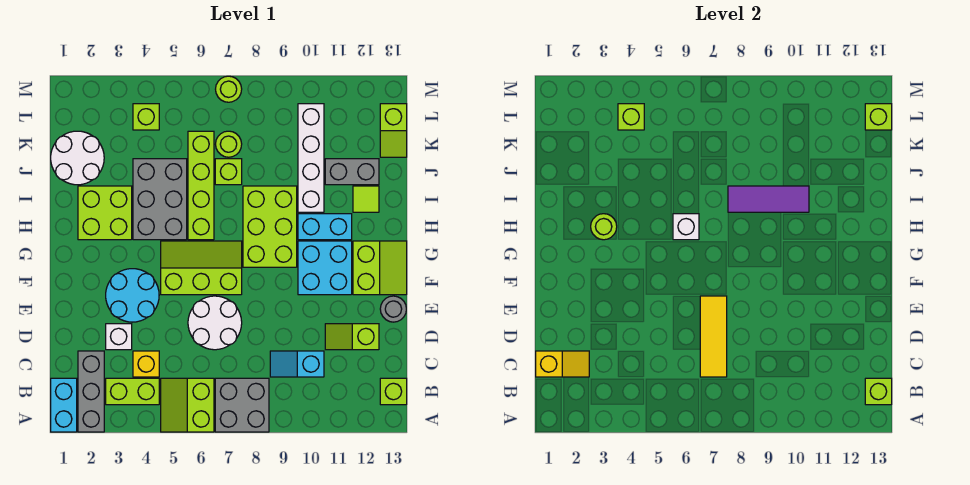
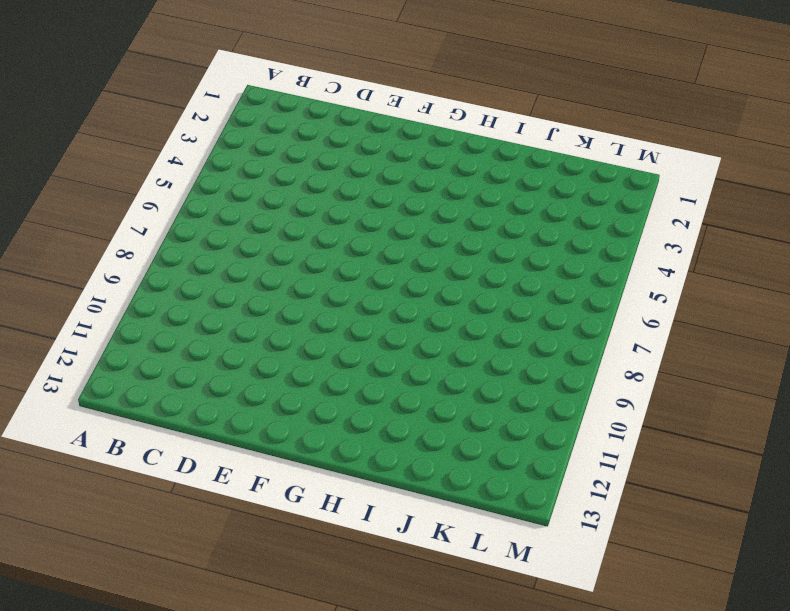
none -> cyan 1x2 brick [51,378,77,432]
none -> grey 1x3 brick [78,351,104,432]
none -> lime 2x2 slope [161,378,214,432]
none -> grey 2x2 brick [215,378,269,432]

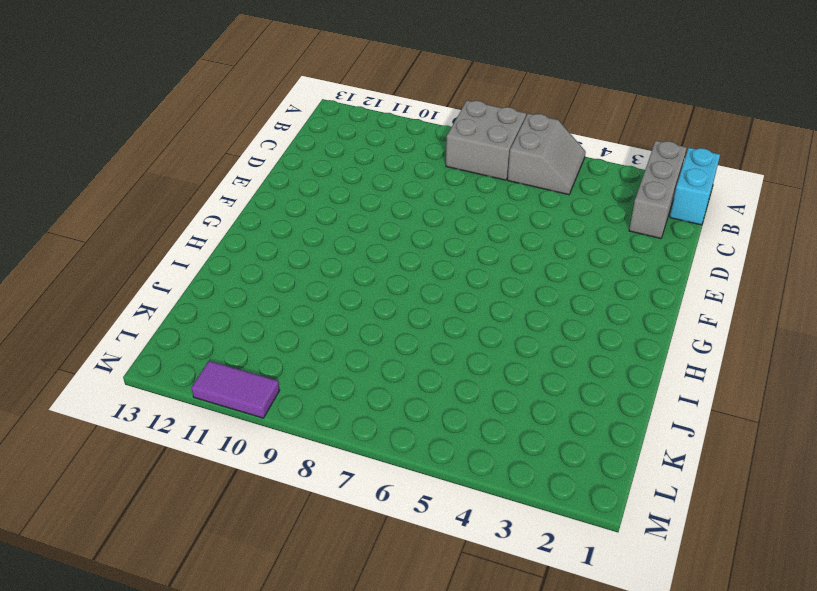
grey 2x2 slope [508,113,586,195] -> lime 2x2 slope [161,378,214,432]
purple 1x2 tile [192,361,280,418] -> none
none -> lime 1x2 brick [106,378,159,405]
none -> lime 1x1 brick [380,378,407,405]
none -> yellow 1x1 brick [133,351,159,377]
none -> cyan 1x2 slope [270,351,324,377]

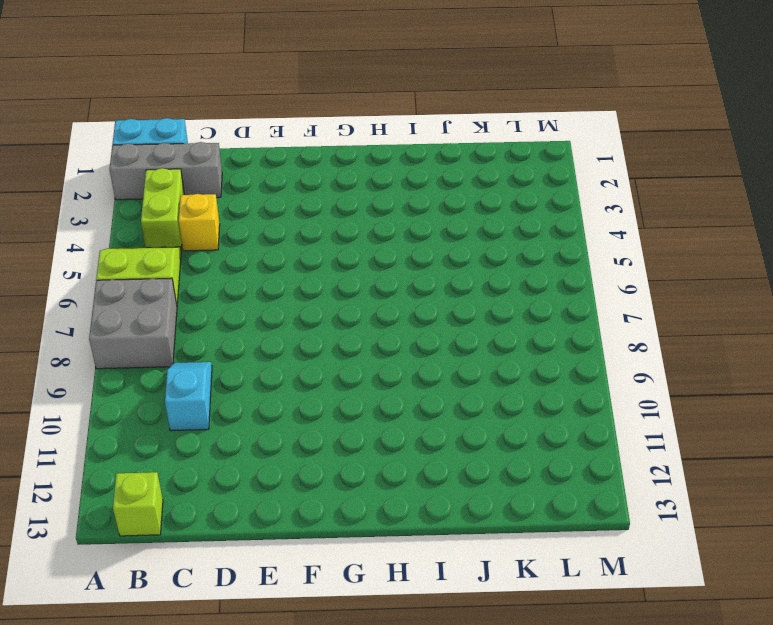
none -> white 1x1 brick [106,324,132,350]
none -> white 2x2 round brick [188,296,242,350]
none -> lime 1x2 slope [325,324,379,350]
none -> cyan 2x2 round brick [106,269,159,322]

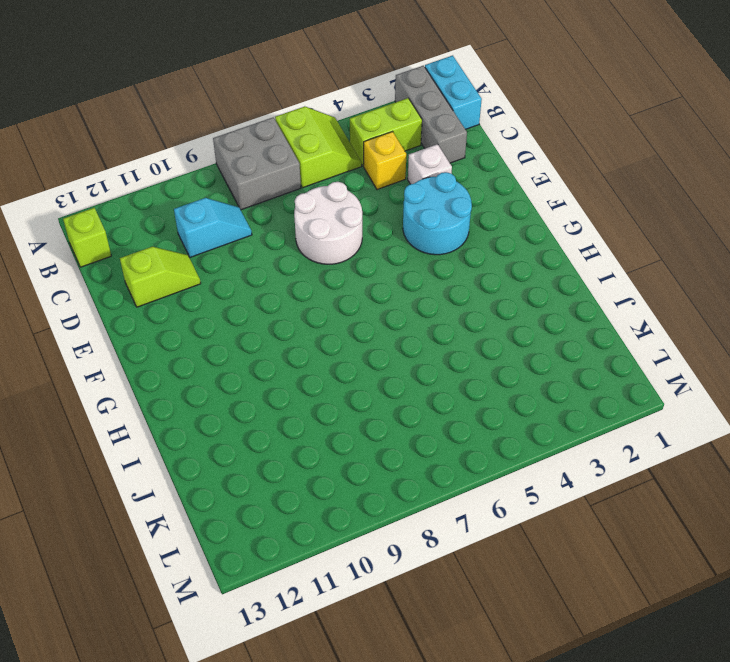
none -> grey 1x1 round brick [380,296,406,322]
none -> lime 2x3 slope [161,241,242,295]
none -> cyan 2x2 brick [298,241,352,295]
none -> lime 2x2 slope [353,241,407,295]

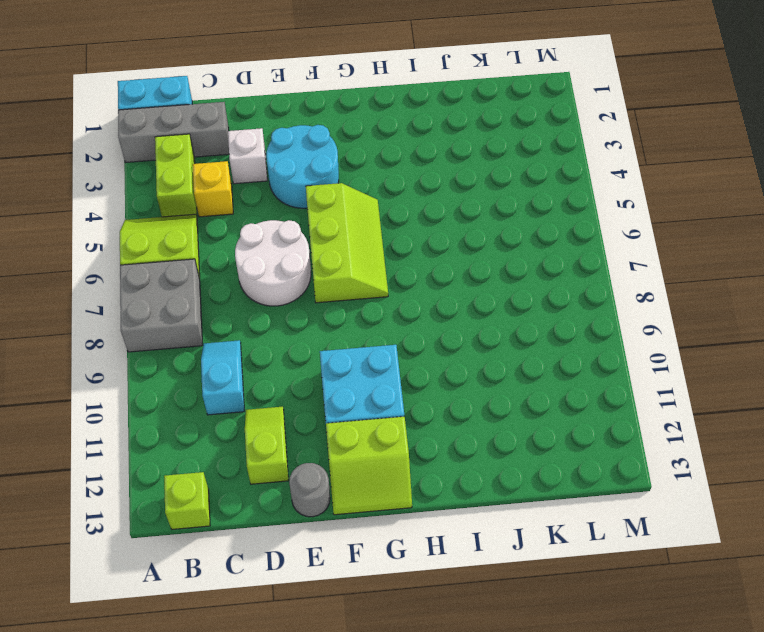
none -> lime 2x3 brick [243,186,297,267]
none -> lime 2x2 brick [78,186,132,240]
none -> grey 2x3 brick [133,159,187,240]
none -> lime 1x4 brick [188,131,214,240]

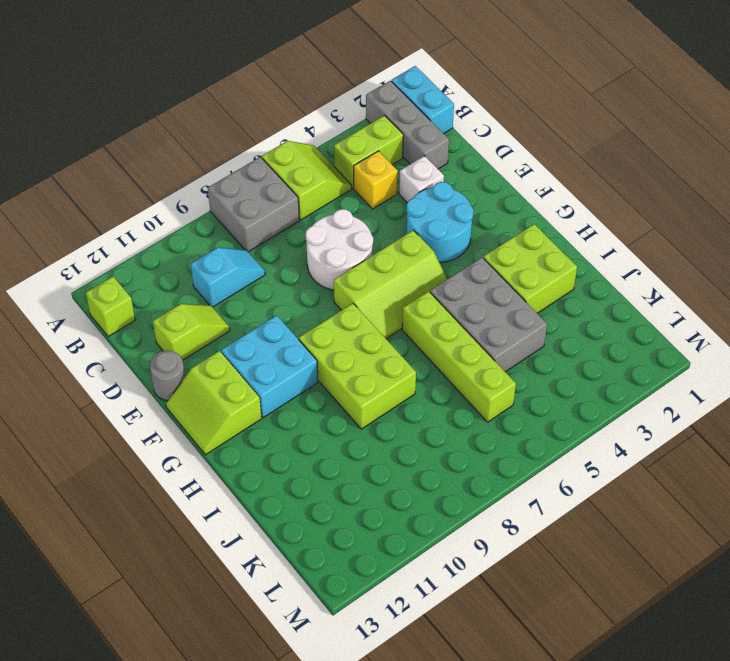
none -> cyan 1x2 brick [298,214,352,240]
none -> white 1x4 brick [298,104,324,212]
none -> lime 1x1 tile [353,186,379,212]
none -> white 2x2 round brick [51,131,104,185]

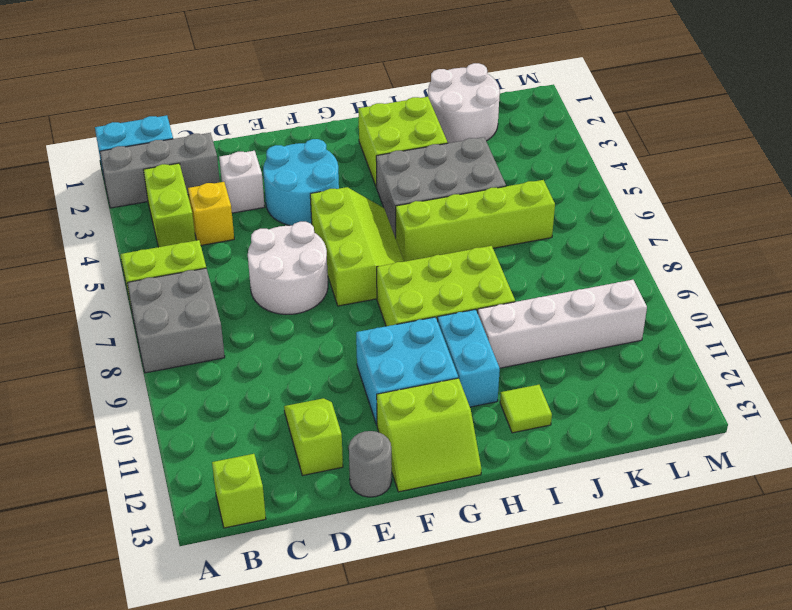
none -> cyan 1x2 slope [270,351,324,377]
none -> lime 1x1 brick [215,159,242,185]
none -> grey 1x2 brick [325,159,379,185]
none -> lime 1x1 round brick [216,131,242,157]

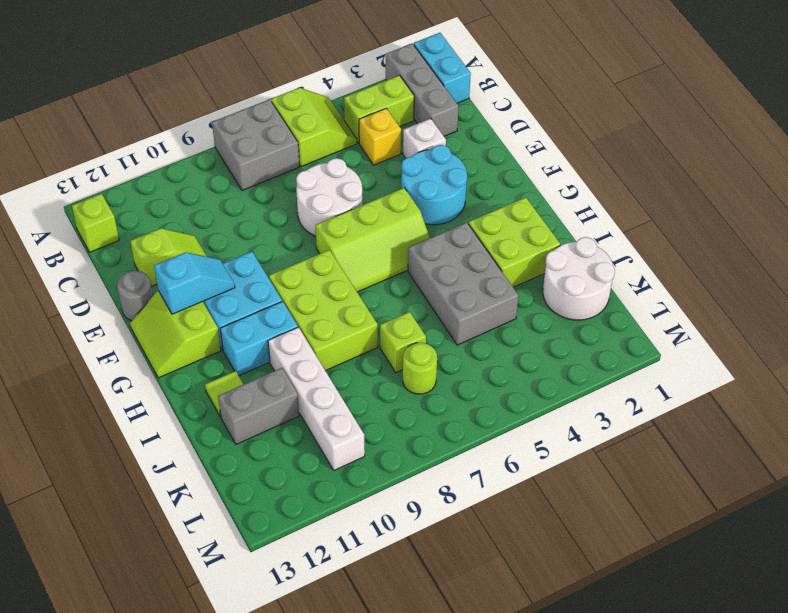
cyan 1x2 slope [154,252,235,314] -> cyan 1x2 slope moved to [270,351,324,377]
none -> lime 1x4 brick [188,131,214,240]
none -> lime 1x2 slope [380,104,407,157]
none -> lime 1x1 brick [133,104,159,130]
none -> lime 1x1 round brick [216,76,242,102]

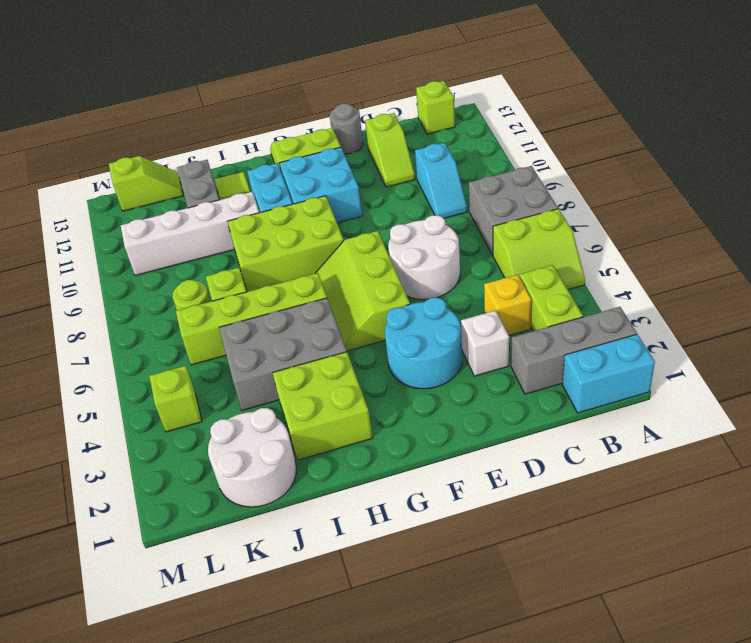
none -> lime 1x1 round brick [216,76,242,102]
none -> lime 1x1 brick [865,378,892,405]
none -> yellow 1x2 slope [536,351,589,377]
none -> yellow 1x3 tile [700,296,727,377]

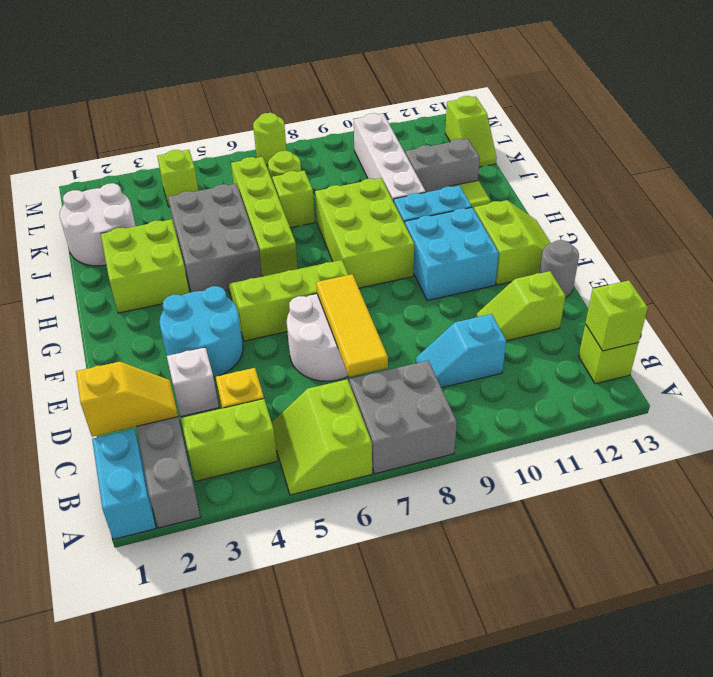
none -> lime 1x1 round brick [591,214,617,240]
none -> white 1x1 brick [673,214,699,240]
none -> purple 1x3 tile [728,186,809,212]
none -> lime 1x1 brick [618,104,644,130]

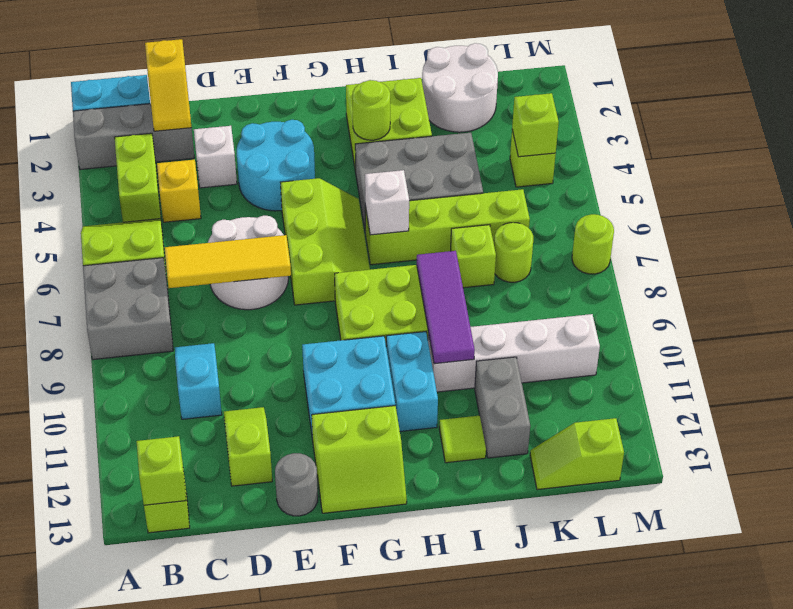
none -> lime 1x1 brick [865,104,892,130]

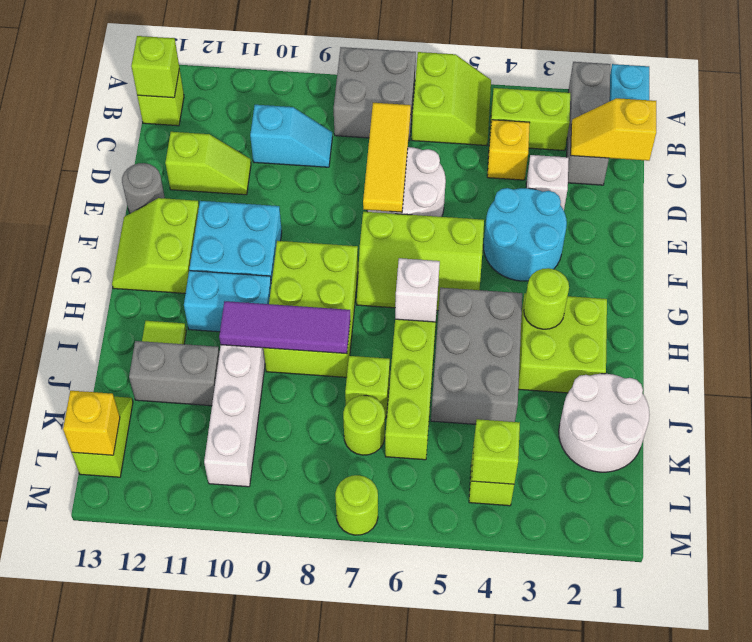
yellow 1x1 brick [63,391,120,455] -> lime 1x1 brick [865,104,892,130]

